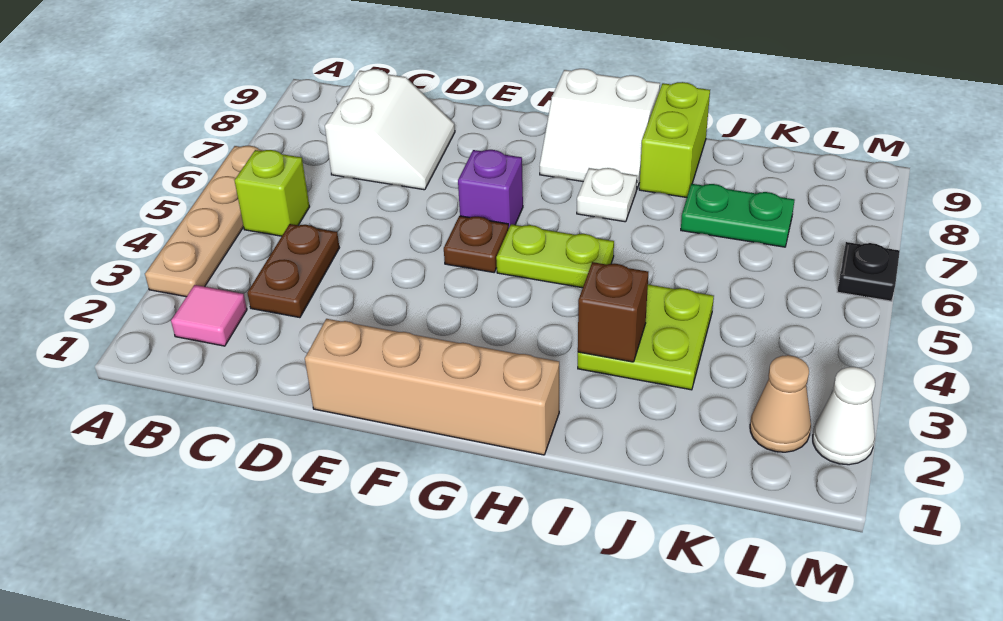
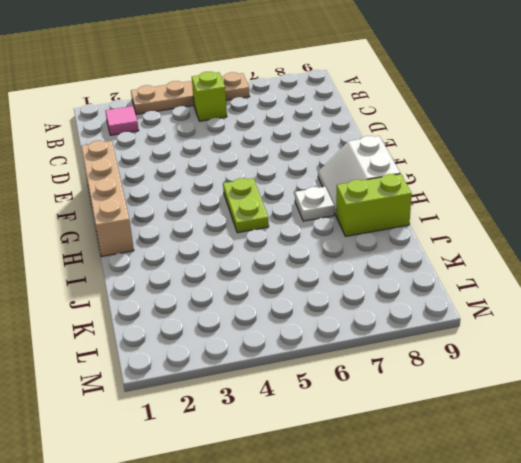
none -> brown 1x2 plate [247,224,339,318]
none -> white 2x2 slope [325,69,455,190]
none -> brown 1x1 plate [444,216,508,272]

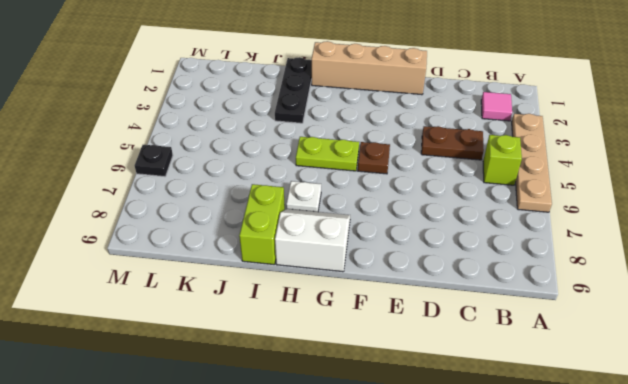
brown 1x2 plate [421,126,484,160] -> brown 1x2 plate turned to [247,224,339,318]
black 1x3 plate [275,57,312,123] -> lime 2x2 plate [578,285,714,390]
none -> white 2x2 slope [325,69,455,190]
none -> purple 1x1 brick [458,150,523,229]
none -> green 1x2 plate [681,184,794,247]

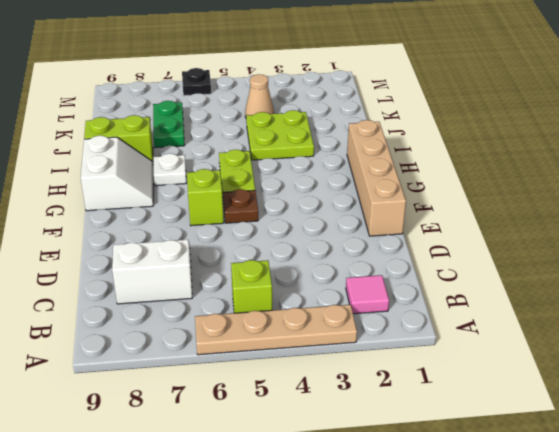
lime 1x1 brick [187,169,224,226] -> purple 1x1 brick [458,150,523,229]
tan 1x1 cone [245,74,274,117] -> tan 1x1 cone moved to [750,355,811,452]
none -> brown 1x2 plate [247,224,339,318]
none -> white 1x1 cone [813,367,875,465]
none -> brown 1x1 brick [578,262,648,362]

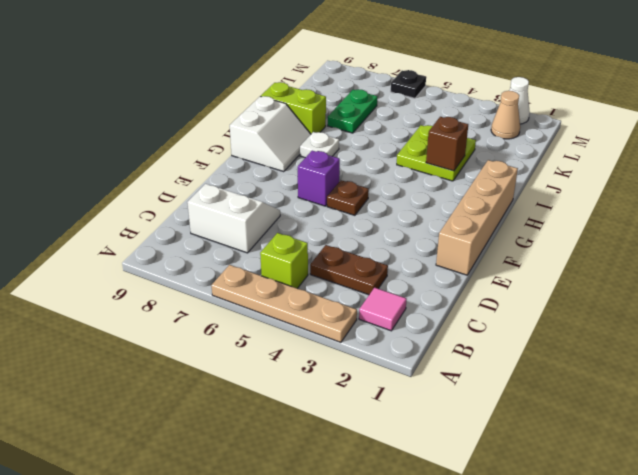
none -> lime 1x2 plate [496,224,614,288]

